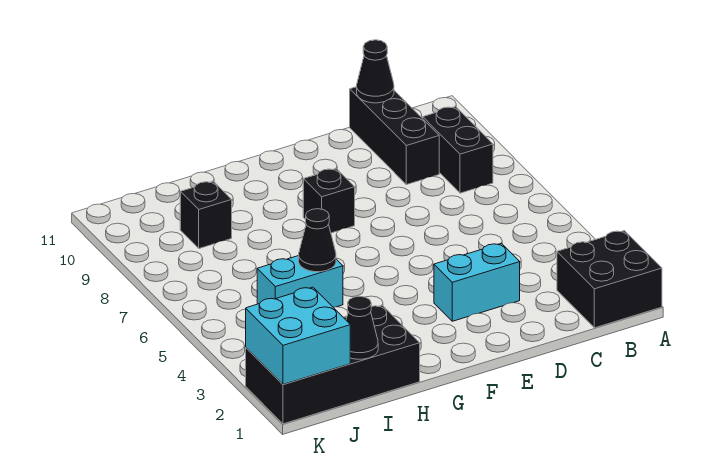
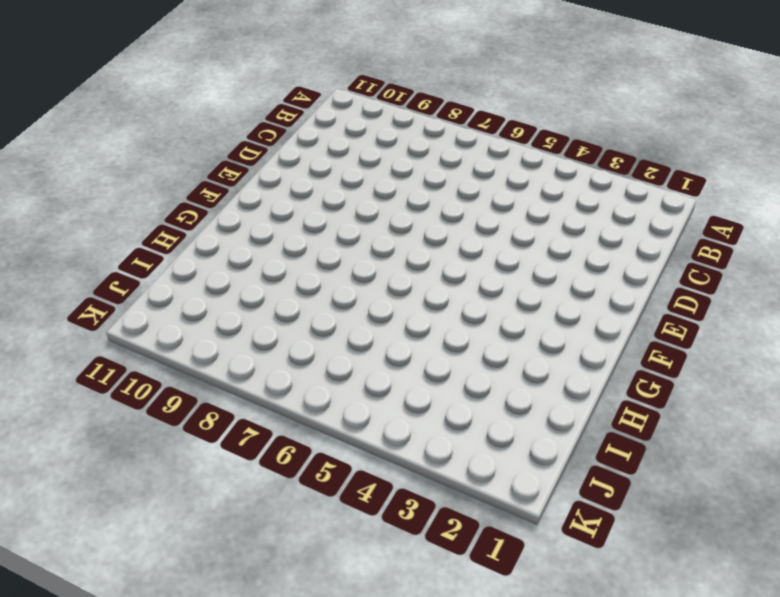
none -> black 2x2 brick [557,231,662,328]
none -> black 1x2 brick [423,107,493,193]
none -> black 1x3 brick [350,87,439,185]

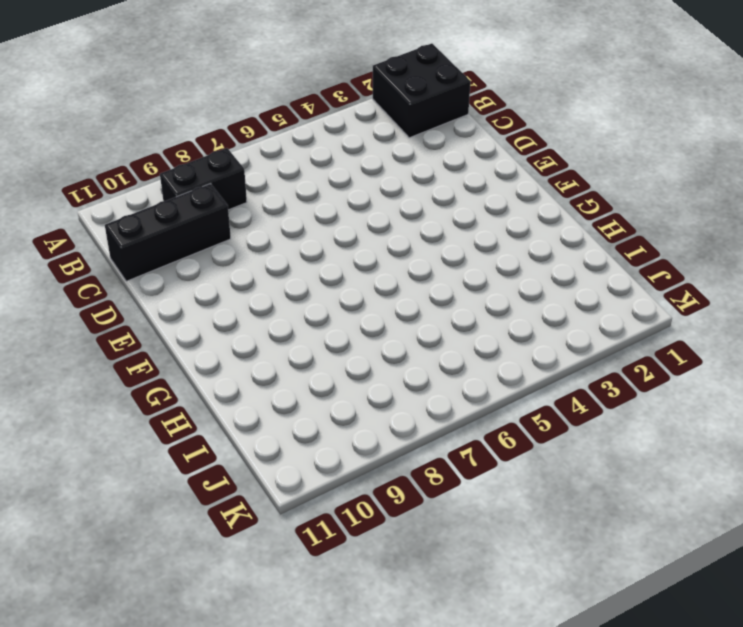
none -> cyan 1x2 brick [434,243,520,321]
none -> black 1x1 brick [303,169,355,233]
none -> black 2x4 brick [246,305,420,424]

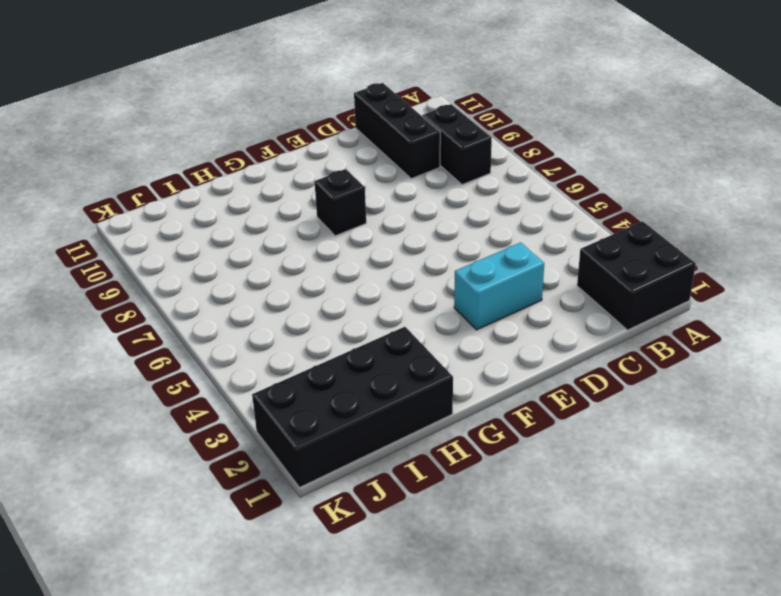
none -> cyan 1x2 brick [257,256,343,307]
none -> black 1x1 brick [180,181,232,248]
none -> black 1x1 cone [357,40,394,103]

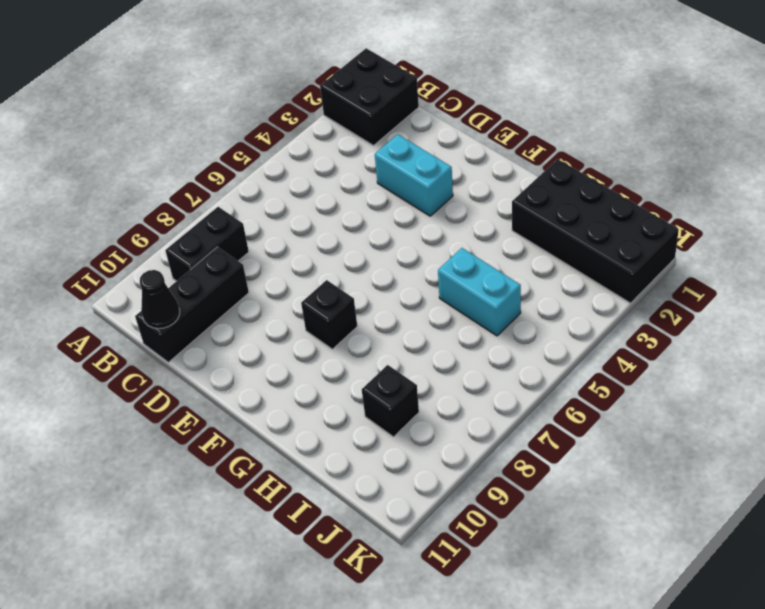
none -> black 1x1 cone [299,209,336,272]
none -> black 1x1 cone [346,296,378,359]
none -> cyan 2x2 brick [246,287,350,384]

